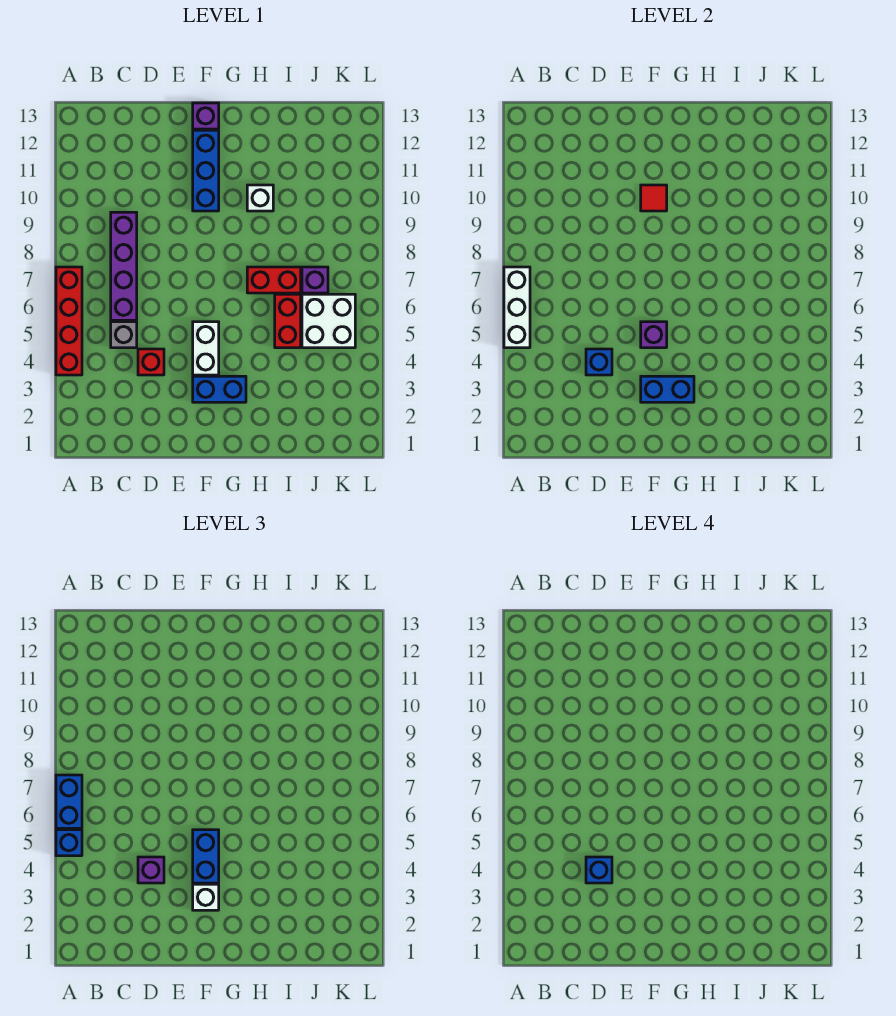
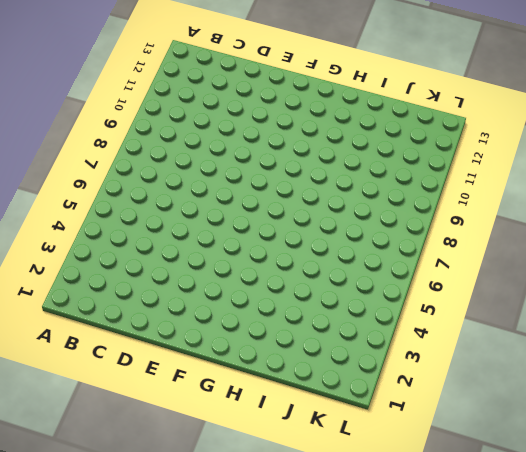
none -> red 1x4 brick [56,267,82,375]
none -> grey 1x1 brick [111,322,137,348]
none -> purple 1x4 brick [111,212,137,320]

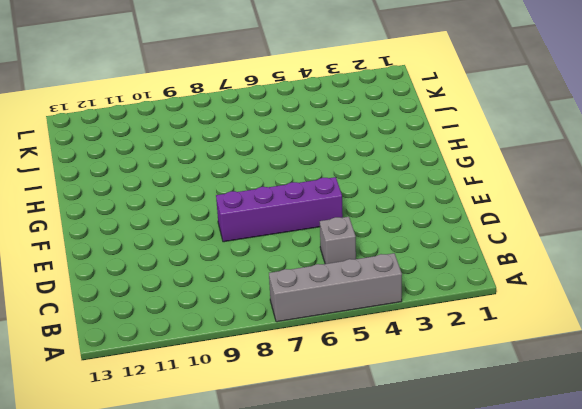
grey 1x4 brick [269,253,402,322] -> red 1x4 brick [56,267,82,375]
purple 1x4 brick [216,177,343,242] -> purple 1x4 brick moved to [111,212,137,320]
none -> red 1x1 brick [138,349,164,375]
none -> blue 1x2 brick [193,376,246,402]
none -> white 1x2 brick [193,322,219,375]

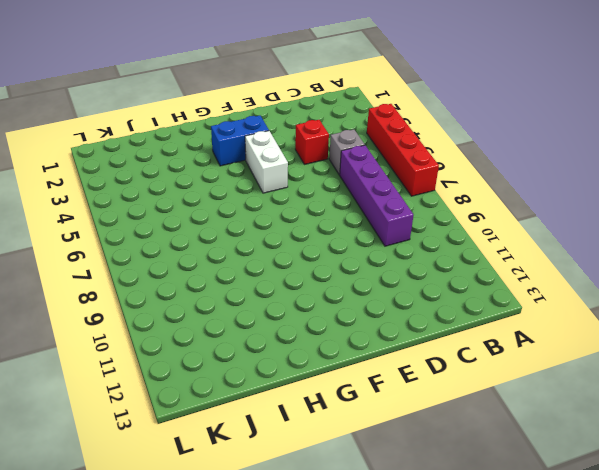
none -> blue 1x3 brick [193,130,219,211]
none -> purple 1x1 brick [193,103,219,129]
none -> red 1x2 brick [247,267,301,293]

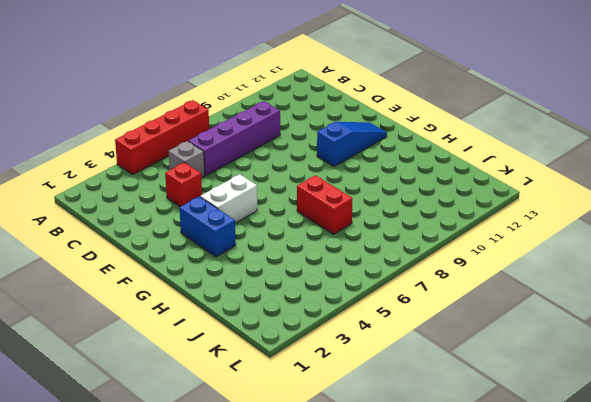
blue 1x3 slope [317,122,387,167] -> blue 1x3 brick [193,130,219,211]
none -> purple 1x1 brick [193,103,219,129]
none -> white 1x1 brick [247,185,273,211]
none -> red 1x2 brick [275,294,301,348]

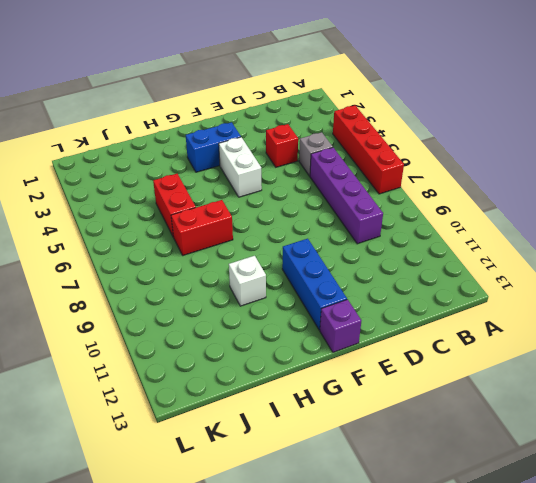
none -> white 2x2 brick [302,294,355,348]
none -> purple 1x1 brick [302,267,328,293]
none -> white 1x3 brick [504,267,530,348]

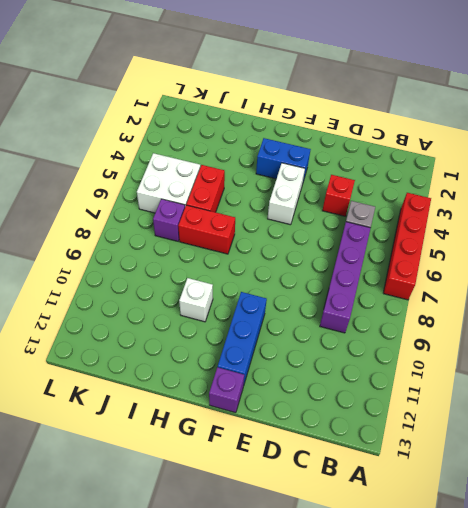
none -> white 1x3 brick [504,267,530,348]
none -> blue 1x1 brick [586,349,612,375]
none -> blue 1x2 brick [641,376,694,402]

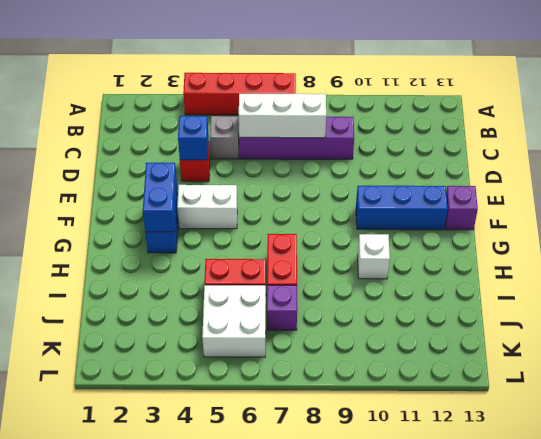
white 1x3 brick [239,93,326,138] -> white 1x3 brick moved to [504,267,530,348]
none -> purple 1x1 brick [641,322,667,348]
none -> red 1x1 tile [641,185,667,211]
none -> blue 1x1 brick [56,830,82,856]

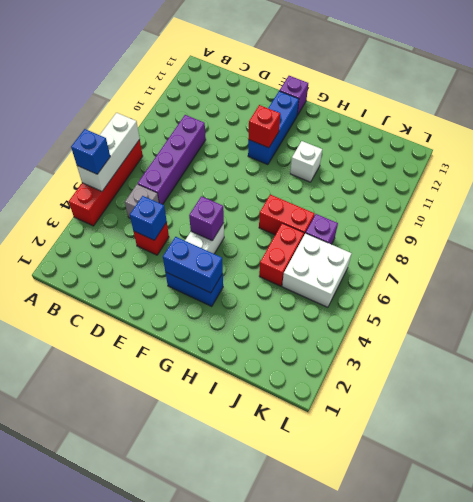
red 1x1 brick [248,105,280,148] -> red 1x1 tile [641,185,667,211]
none -> blue 1x2 brick [56,775,82,828]
none -> purple 1x1 brick [138,857,164,883]
none -> white 1x1 brick [193,884,219,910]

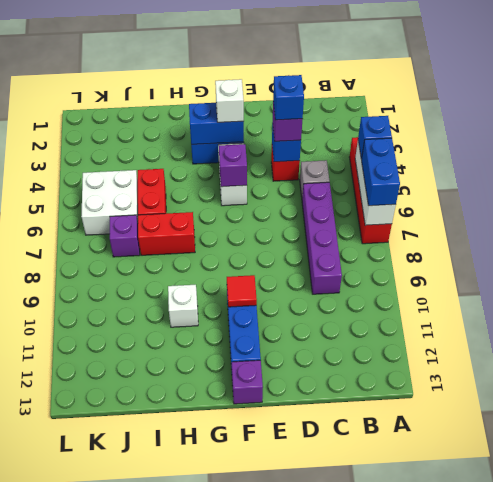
none -> blue 1x2 brick [193,830,219,883]

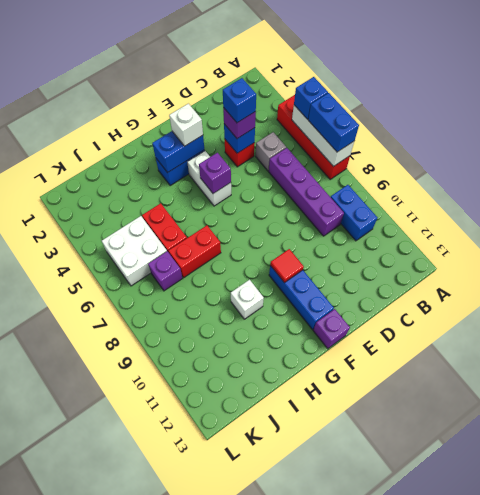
blue 1x2 brick [331,185,378,241] -> blue 1x2 brick moved to [193,830,219,883]

